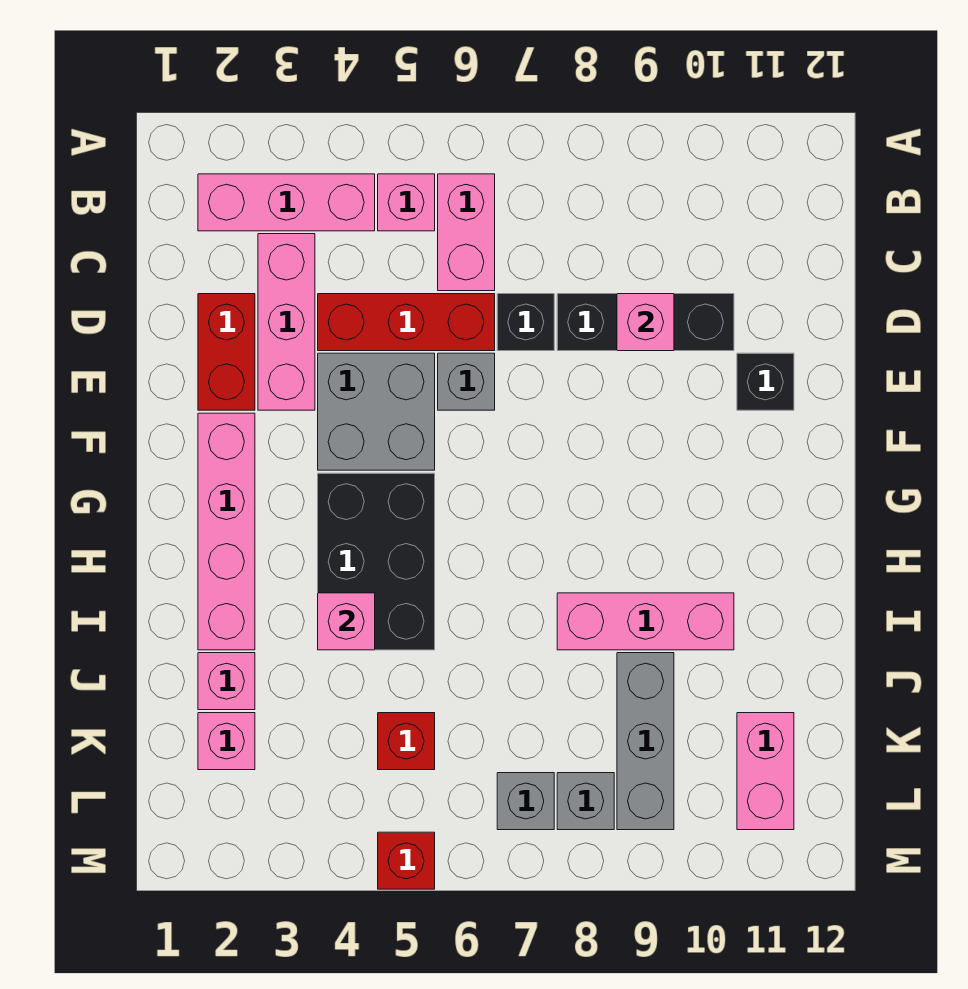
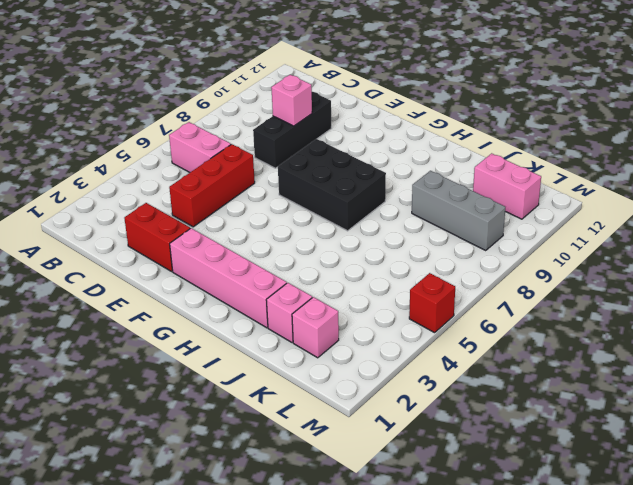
black 2x3 brick [278,139,386,231] -> black 2x3 brick moved to [318,473,435,650]
none -> pink 1x3 brick [198,174,375,231]
none -> pink 1x1 brick [378,174,435,231]
none -> pink 1x3 brick [258,234,315,410]

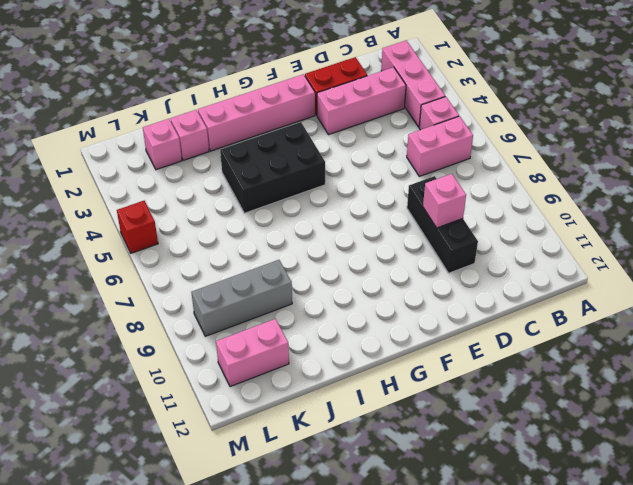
none -> red 1x3 brick [318,294,495,351]
none -> black 1x1 brick [497,294,554,351]
none -> grey 2x2 brick [318,353,435,470]

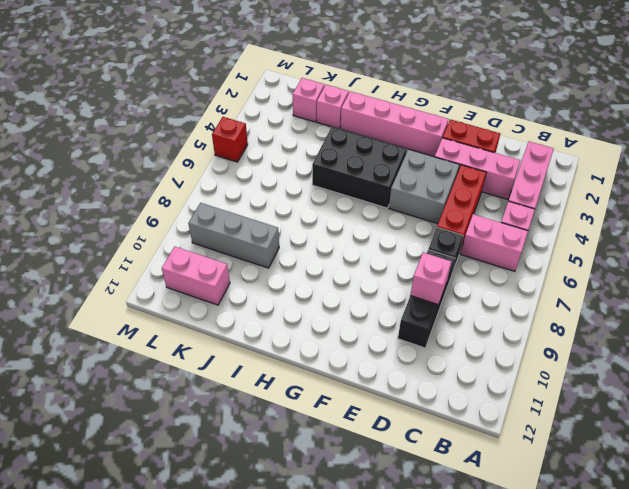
none -> grey 1x1 brick [438,353,495,410]
none -> black 1x1 brick [737,353,794,410]
none -> pink 1x3 brick [557,593,734,650]

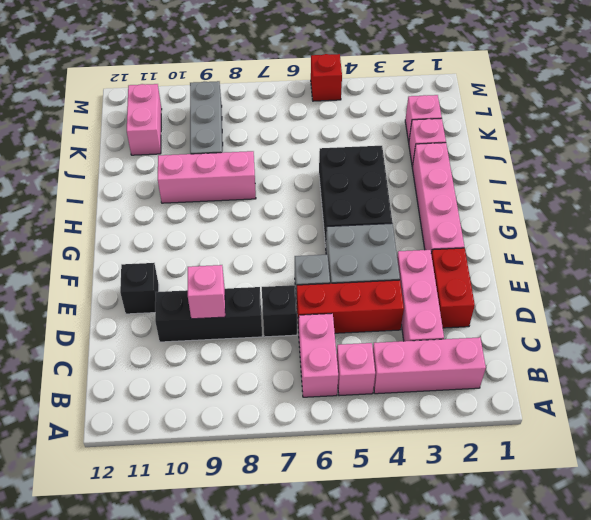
none -> red 1x1 brick [378,713,435,770]
none -> grey 1x1 brick [497,773,554,830]
none -> grey 1x1 brick [557,773,614,830]

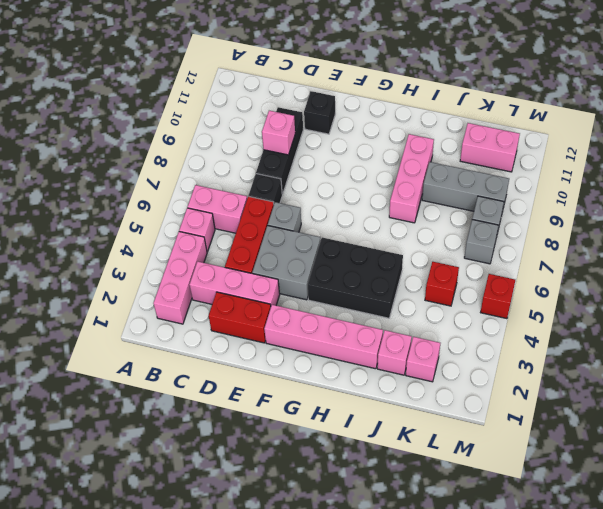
none -> pink 1x1 brick [318,593,375,650]

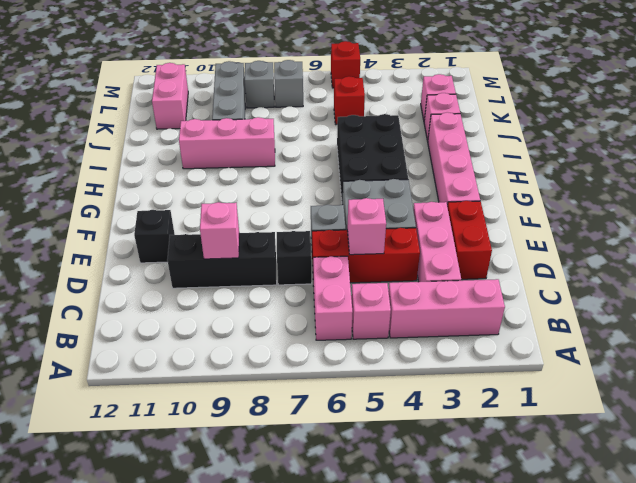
pink 1x1 brick [347,198,386,255] -> pink 1x1 brick moved to [318,593,375,650]

